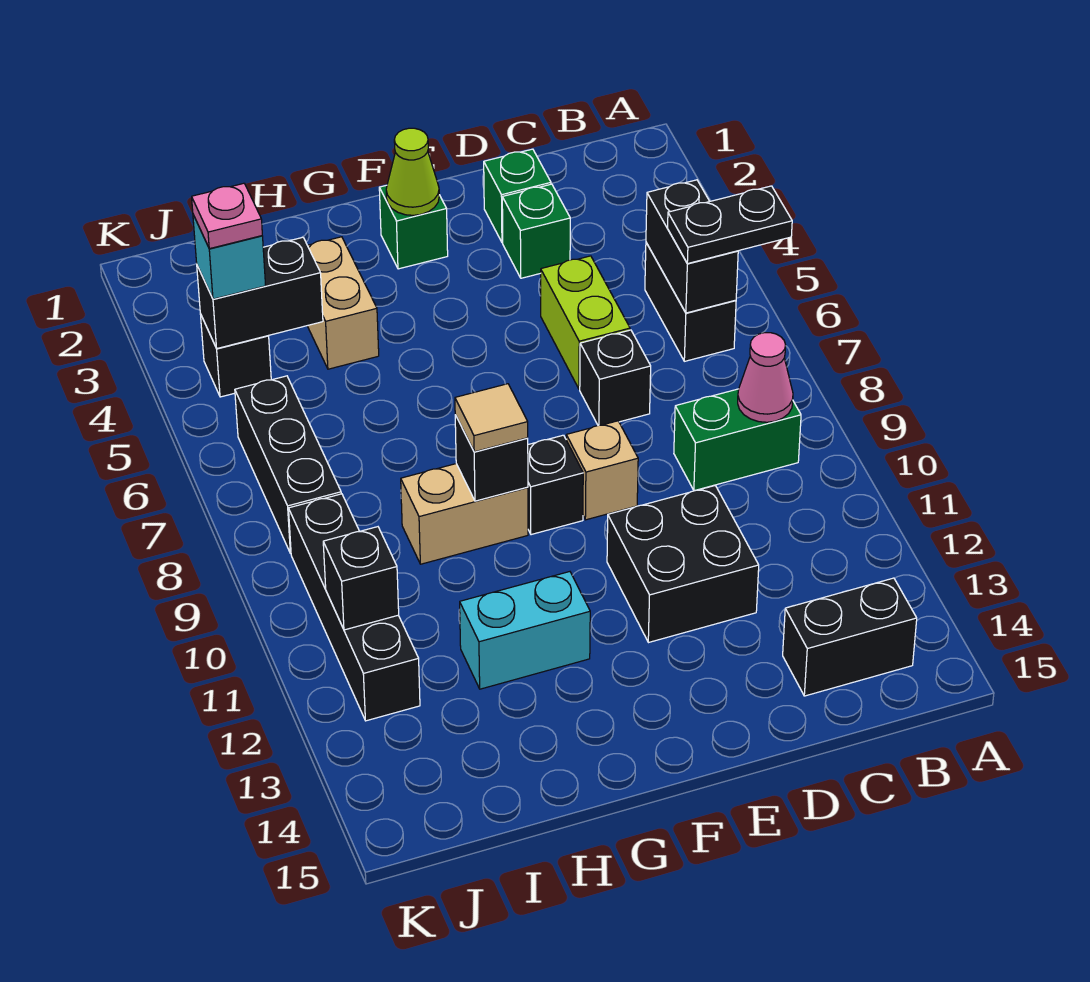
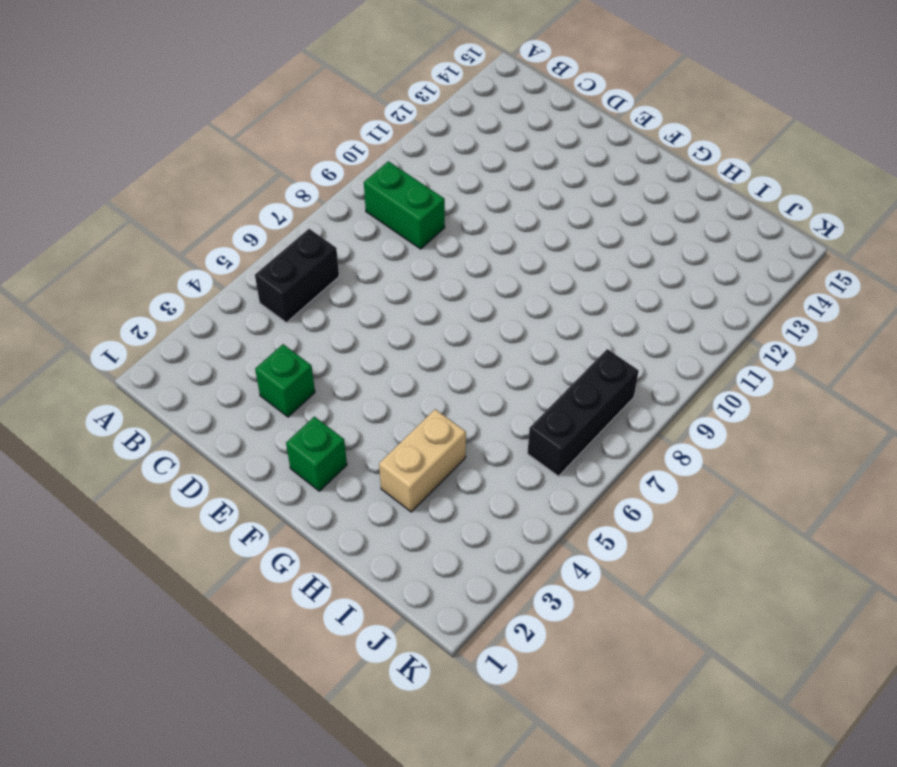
none -> black 1x2 brick [783,578,917,696]
none -> green 1x1 brick [484,149,551,243]
none -> lime 1x2 brick [541,256,630,389]

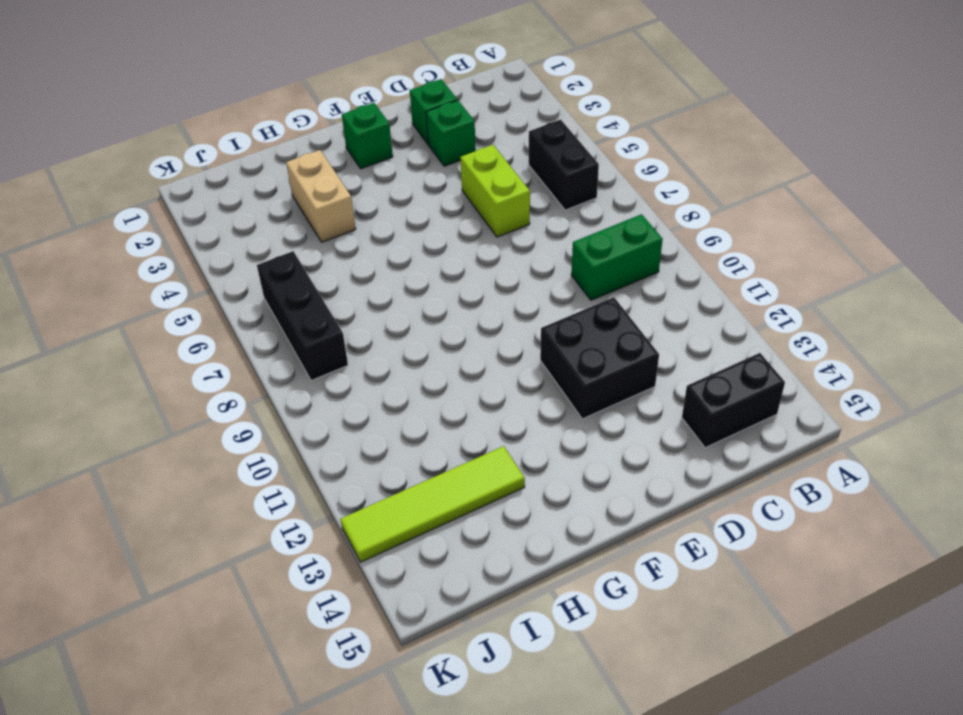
lime 1x4 tile [340,446,525,562] -> none
none -> black 1x1 brick [580,330,651,425]
none -> tan 1x1 brick [566,421,638,520]
none -> black 1x1 brick [528,435,583,535]

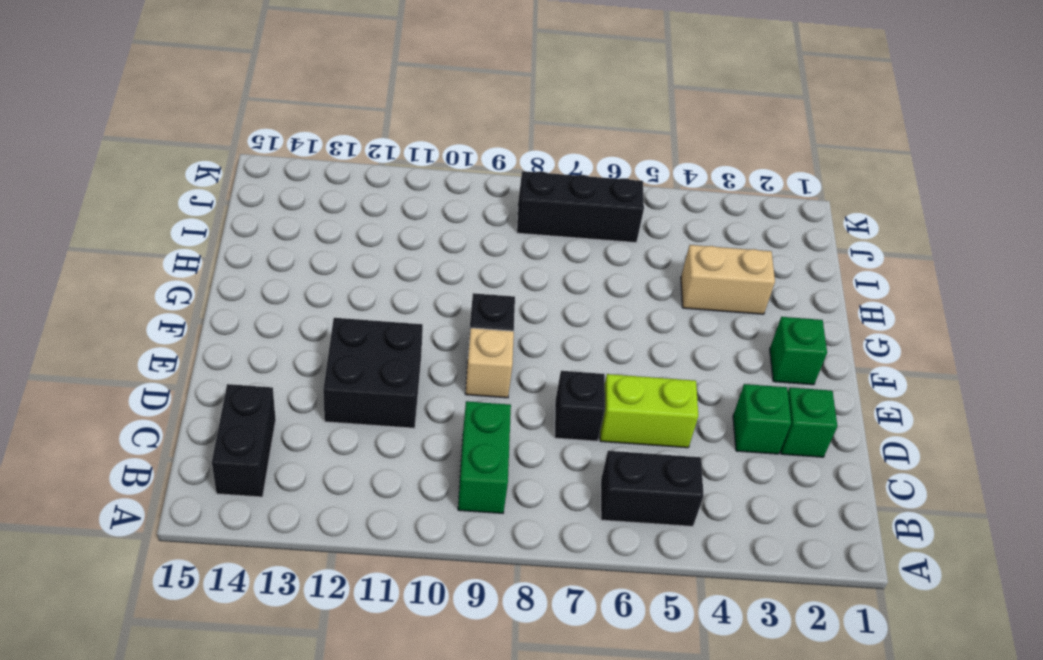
none -> tan 1x2 brick [401,464,528,564]
none -> cyan 1x2 brick [460,572,590,689]
none -> black 1x1 brick [200,314,271,397]

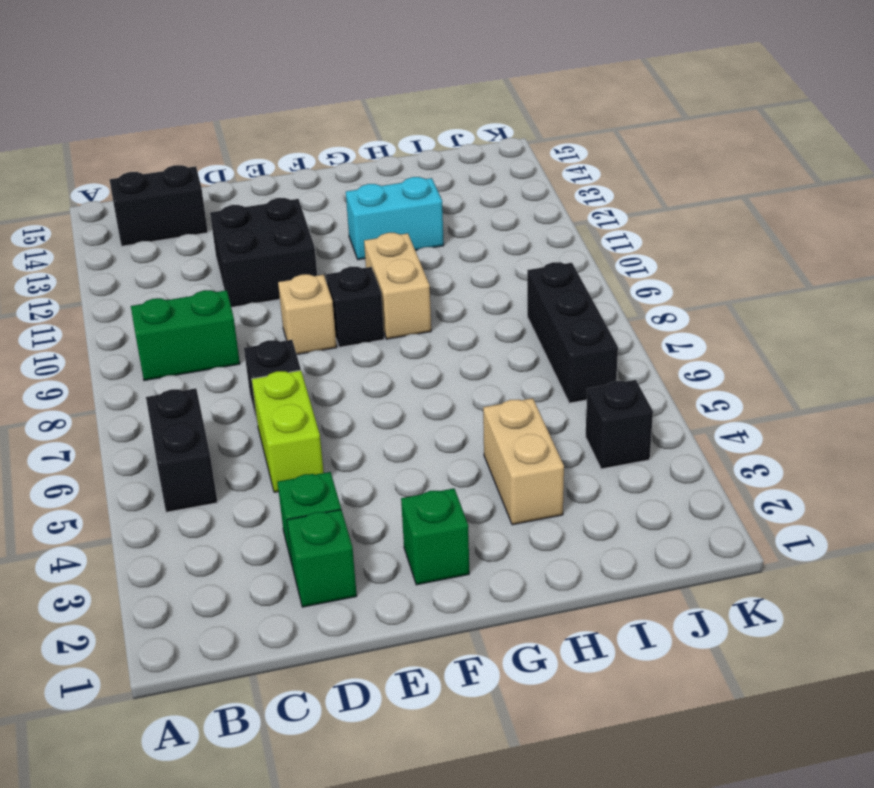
tan 1x2 brick [364,233,431,339] -> tan 1x2 brick turned to [401,464,528,564]
none -> black 1x4 brick [289,494,420,721]
none -> black 1x2 brick [646,180,738,313]
none -> pink 1x1 cone [738,333,793,422]

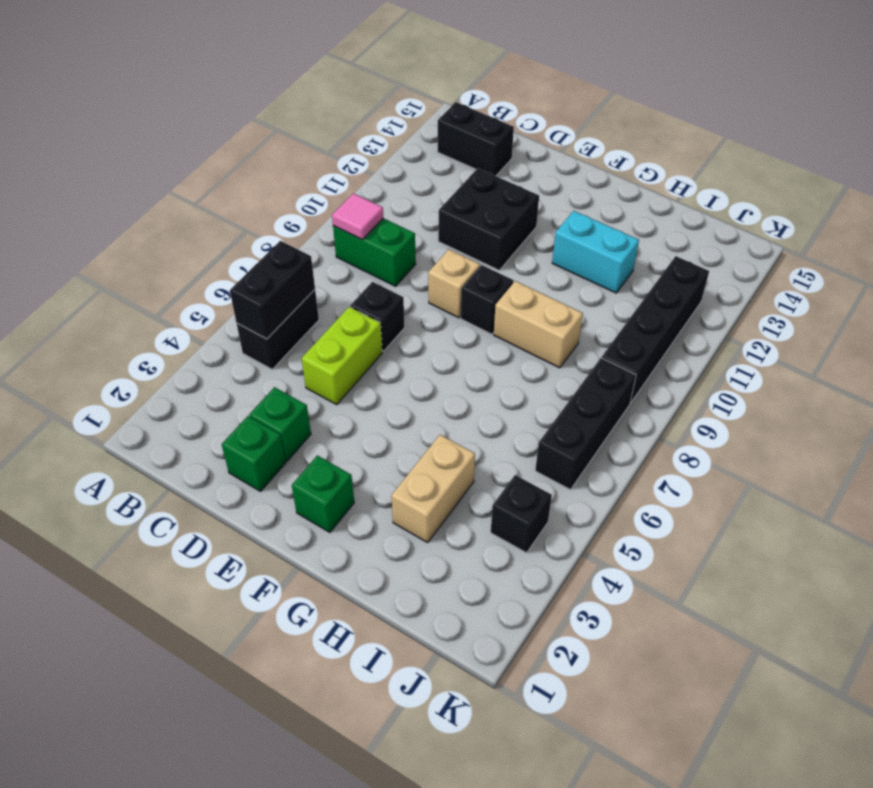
pink 1x1 tile [332,193,383,239] -> pink 1x1 cone [738,333,793,422]
none -> lime 1x1 cone [386,128,439,215]
none -> black 1x1 brick [455,415,528,501]
none -> black 1x2 brick [197,237,323,348]

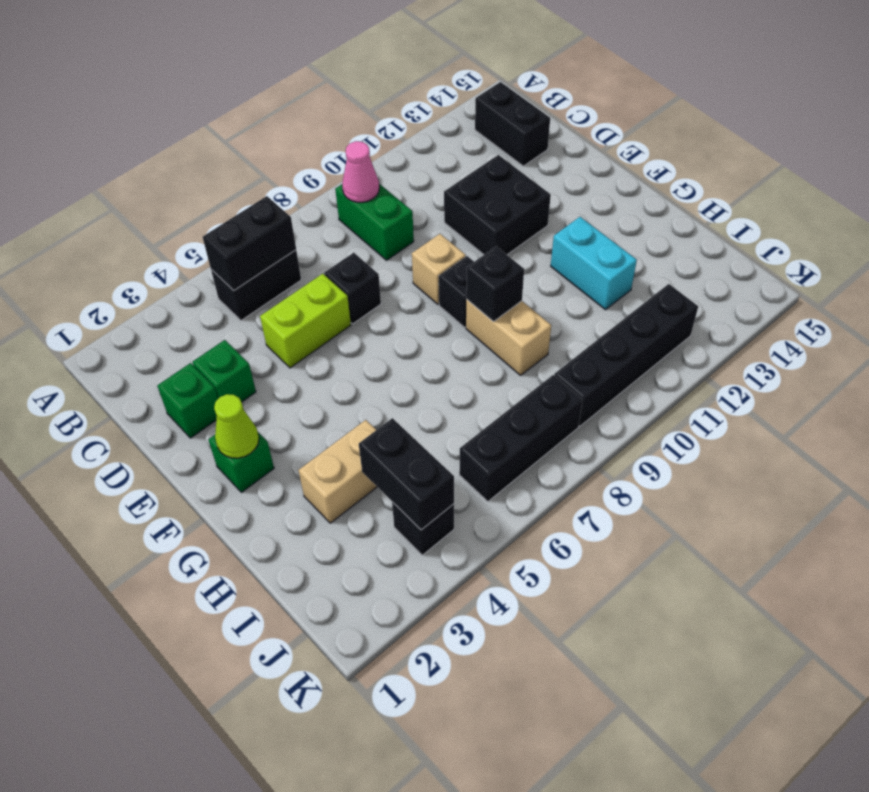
none -> black 1x1 brick [323,527,399,630]
none -> black 1x2 plate [668,186,792,264]
none -> tan 1x1 tile [455,384,528,452]

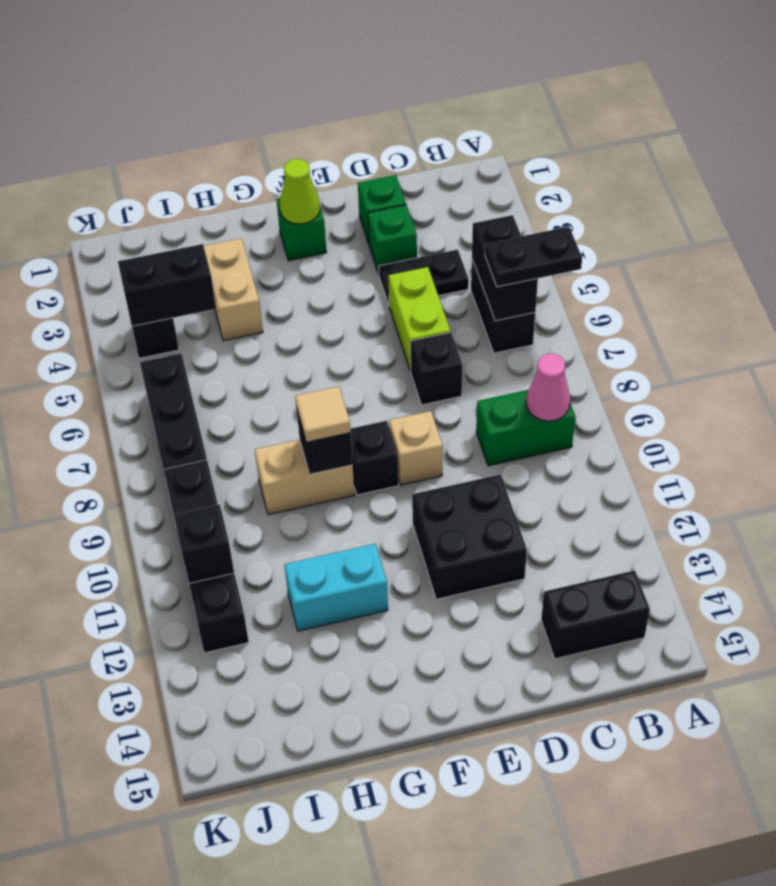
black 1x2 plate [379,250,469,305] -> none
none -> cyan 1x1 brick [193,215,266,299]
none -> pink 1x1 plate [192,183,262,249]

